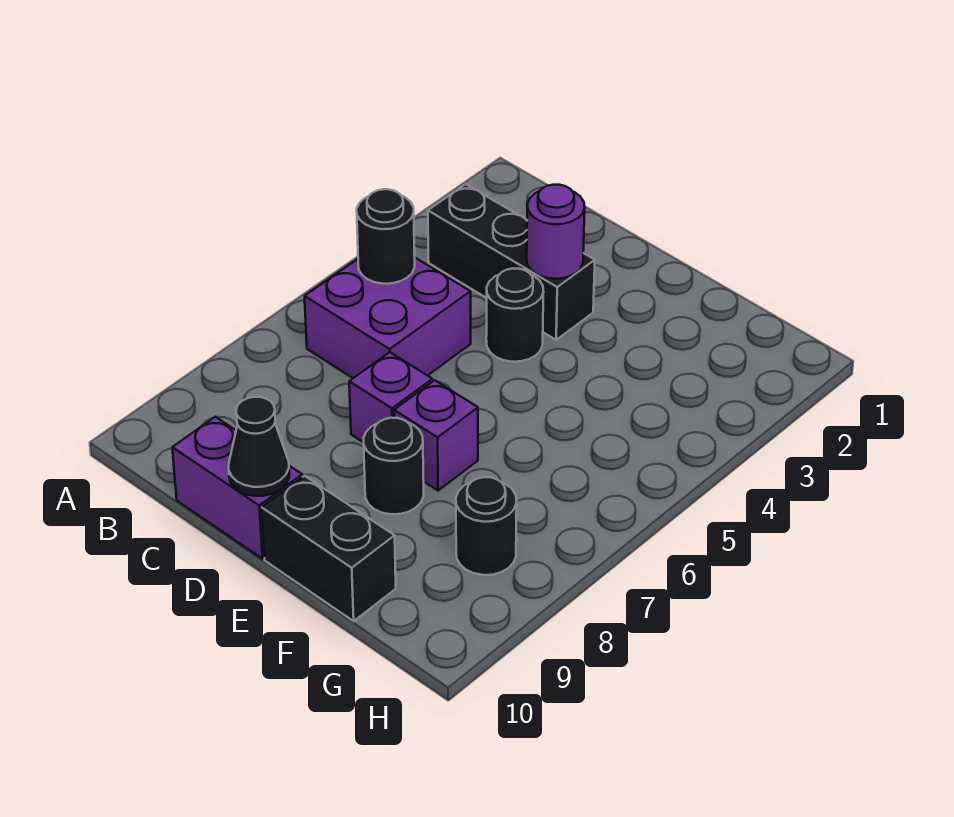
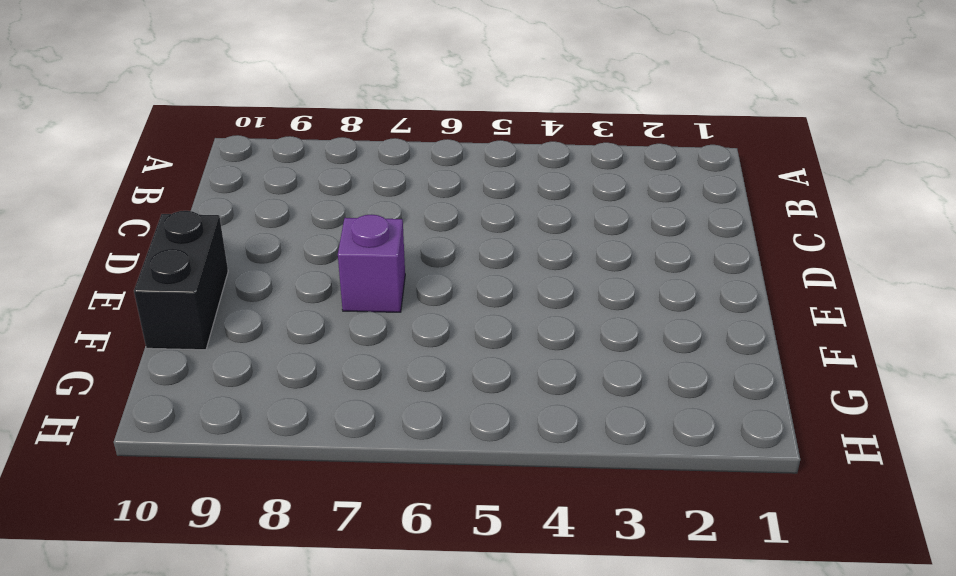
none -> black 1x3 brick [428,184,595,340]
none -> purple 2x2 brick [305,258,471,378]
none -> purple 1x2 brick [172,417,302,559]

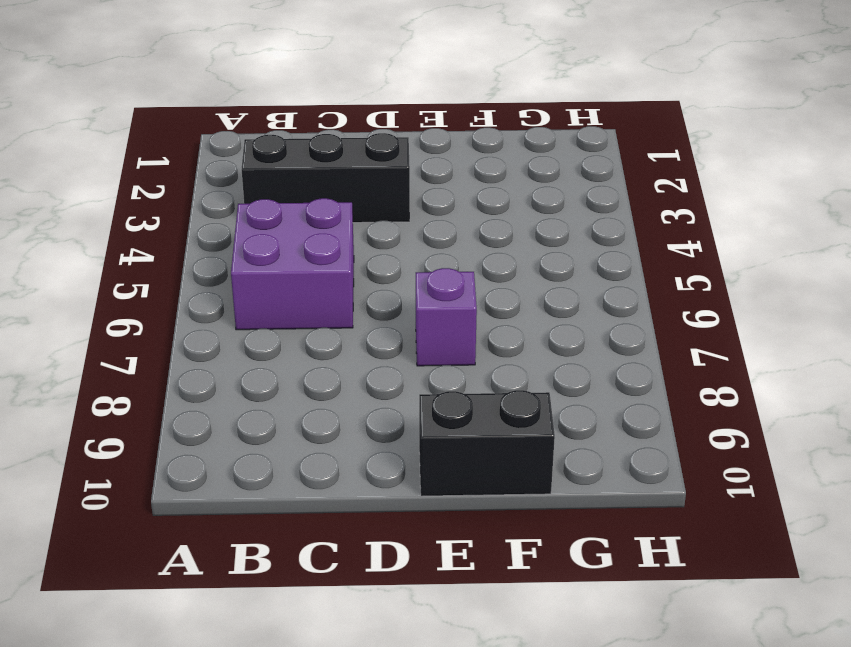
none -> purple 1x2 brick [172,417,302,559]
none -> black 1x1 round brick [486,268,543,362]
none -> purple 1x1 brick [349,352,433,442]

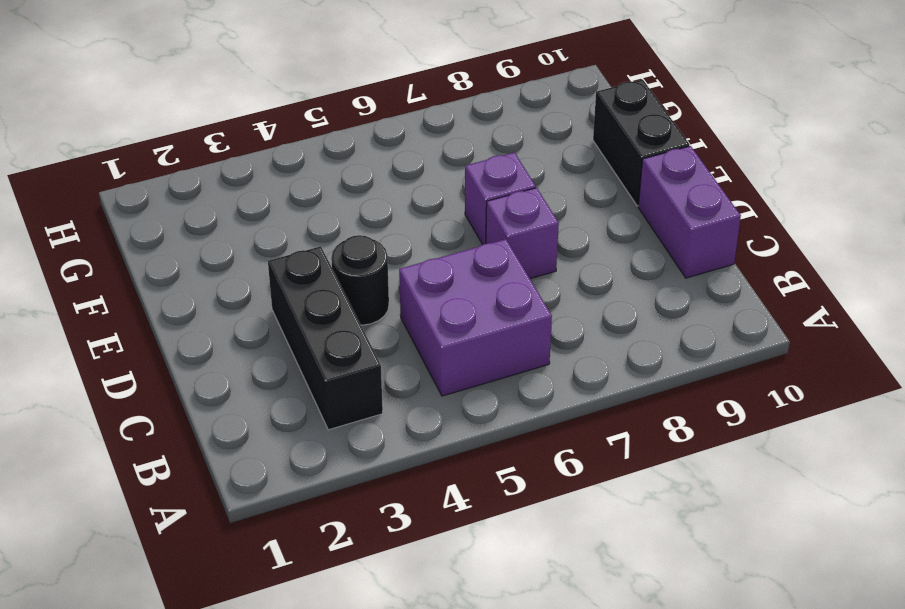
none -> black 1x1 round brick [364,418,424,514]
none -> black 1x1 round brick [456,477,517,575]
none -> black 1x1 round brick [357,189,415,284]

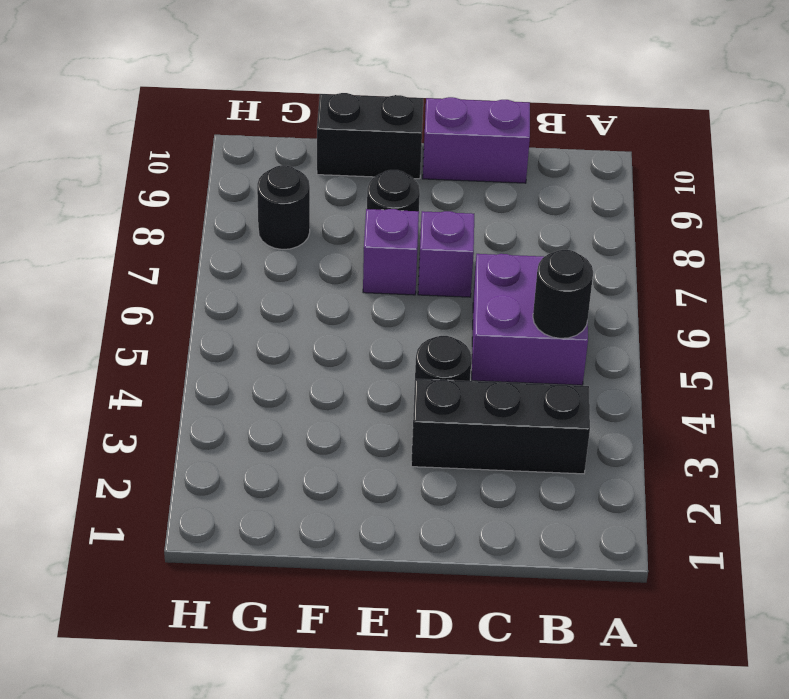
none -> purple 1x1 round brick [527,185,585,279]
none -> black 1x1 cone [229,397,289,496]

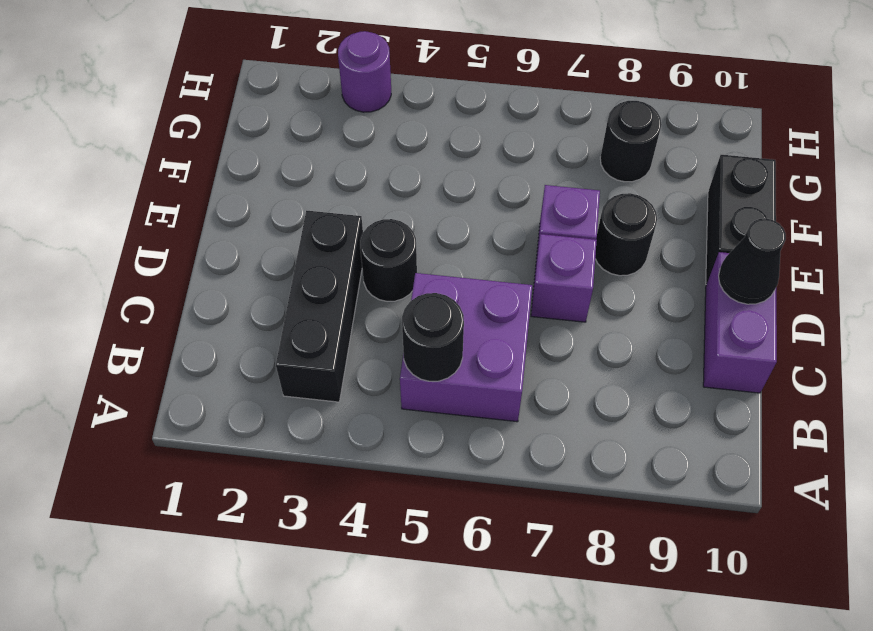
purple 1x1 round brick [338,31,391,112] -> purple 1x1 round brick moved to [527,185,585,279]

